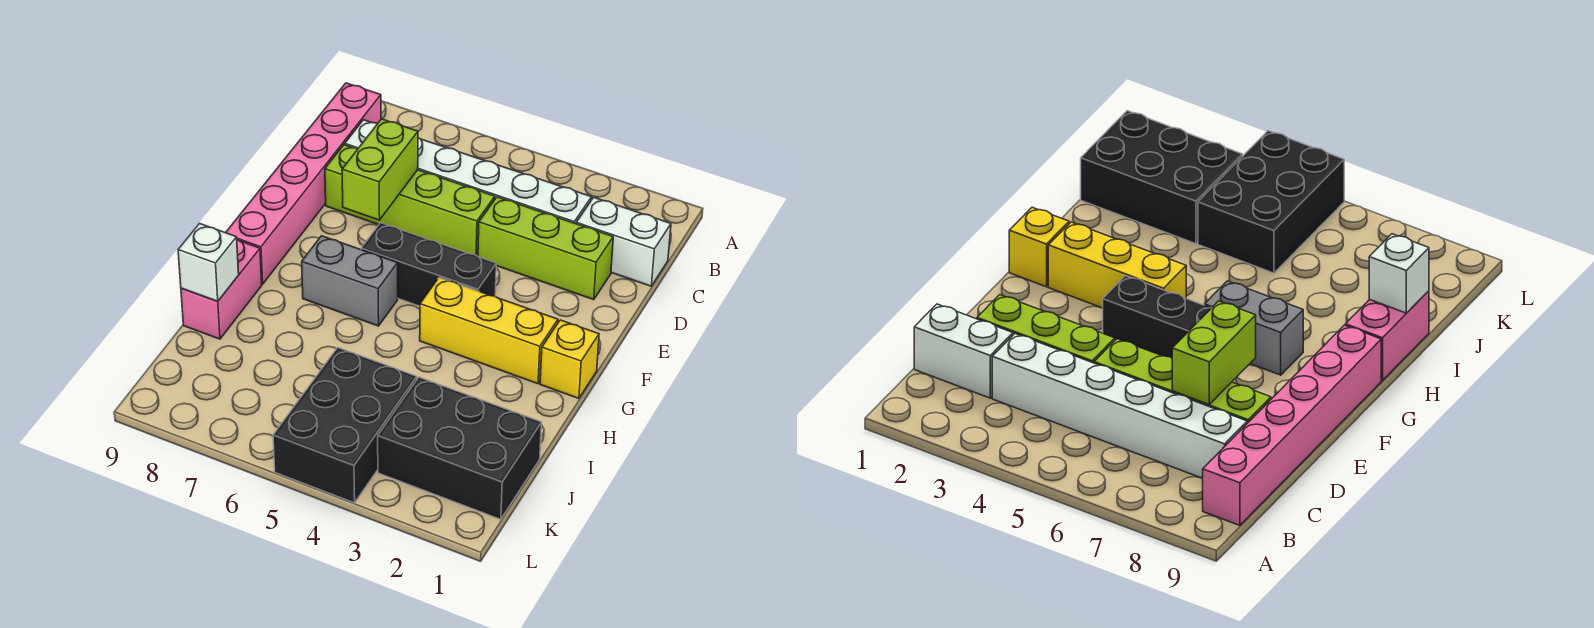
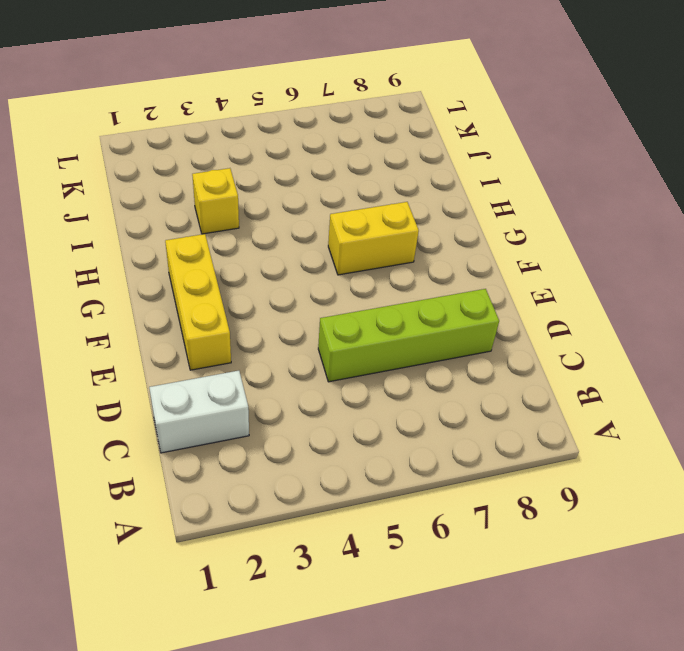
yellow 1x3 brick [165,234,231,370] -> yellow 1x3 brick turned to [420,277,558,384]
yellow 1x2 brick [328,202,419,275] -> grey 1x2 brick [302,236,398,326]
yellow 1x1 brick [192,168,239,234] -> yellow 1x1 brick moved to [540,320,599,398]
none -> pink 1x6 brick [226,83,381,284]
none -> white 1x6 brick [345,120,592,224]
none -> lime 1x3 brick [478,197,613,300]

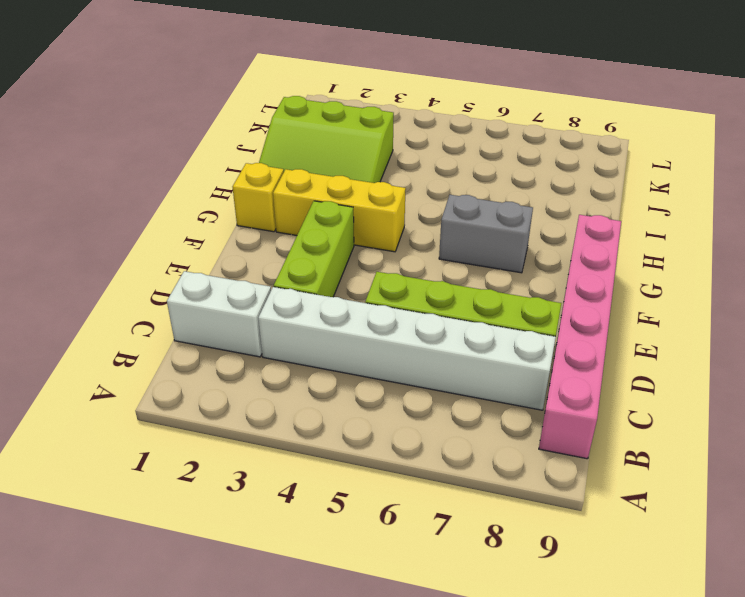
lime 1x3 brick [274,201,354,297] -> lime 1x3 brick turned to [478,197,613,300]
lime 3x3 slope [259,96,394,183] -> black 2x3 brick [378,377,542,519]
none -> black 1x3 brick [361,223,496,306]
none -> pink 1x2 brick [181,240,262,339]
none -> black 2x3 brick [273,348,417,503]

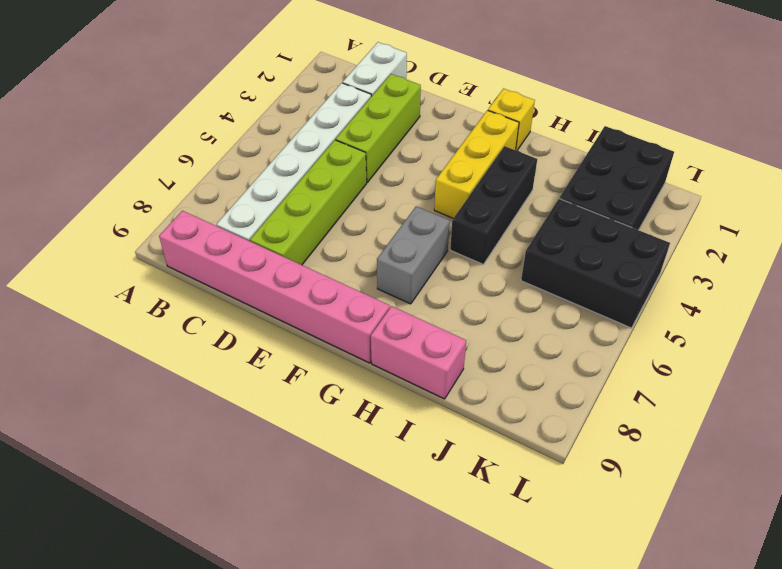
black 1x3 brick [450,146,537,264] -> black 1x3 brick moved to [361,223,496,306]
none -> lime 1x2 brick [342,119,418,220]
none -> white 1x1 brick [178,224,239,301]

